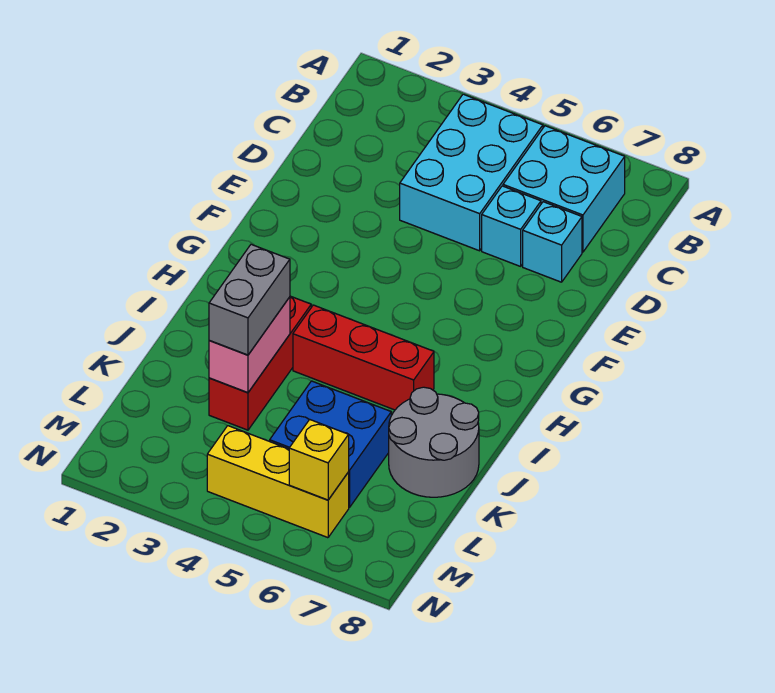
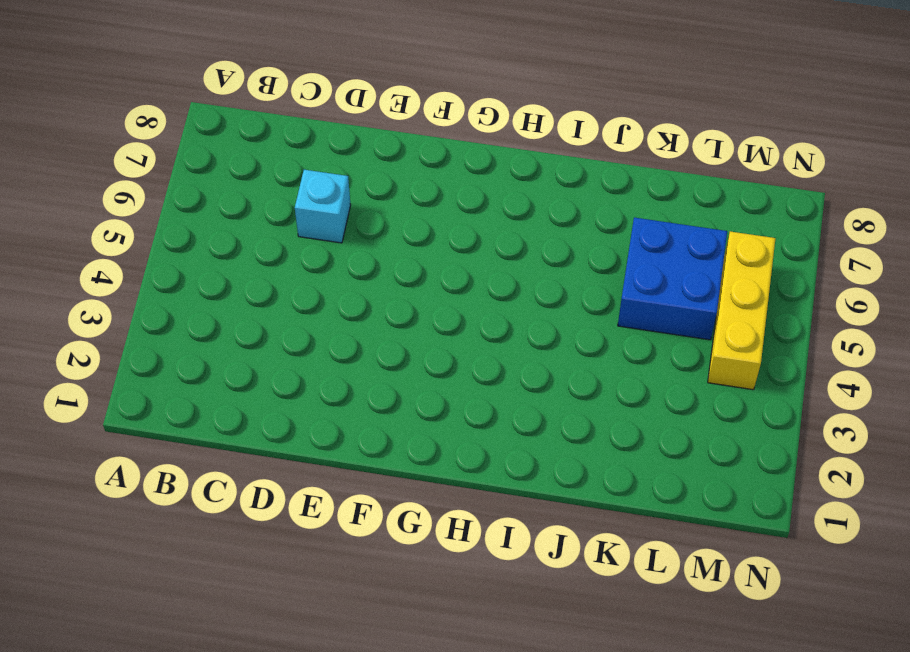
none -> cyan 2x3 brick [400,94,543,251]
none -> cyan 2x2 brick [503,126,625,252]
none -> cyan 1x1 brick [523,202,582,282]

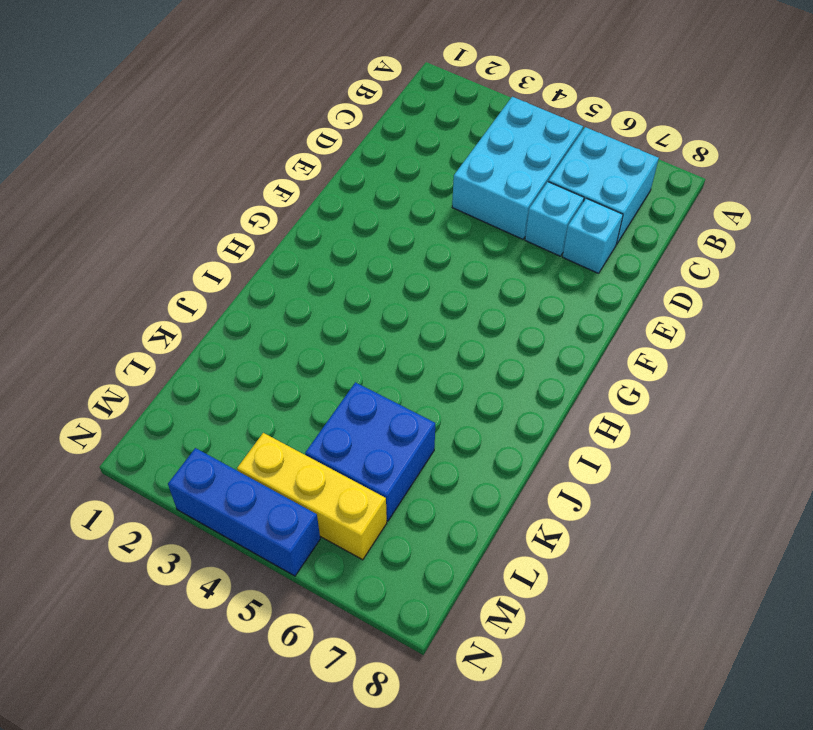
blue 1x3 brick [168,448,320,576] -> none
none -> red 1x3 brick [209,296,311,430]
none -> red 1x3 brick [293,305,434,410]
none -> grey 2x2 round brick [389,387,479,497]

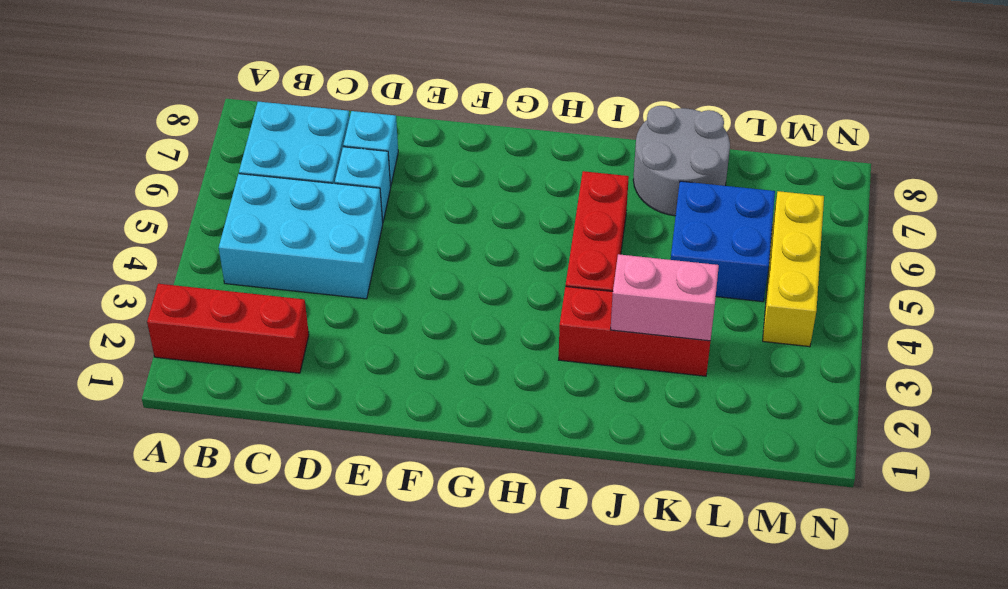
red 1x3 brick [147,284,309,373] -> none
none -> yellow 1x1 brick [289,419,349,500]
none -> grey 1x2 brick [209,244,290,355]

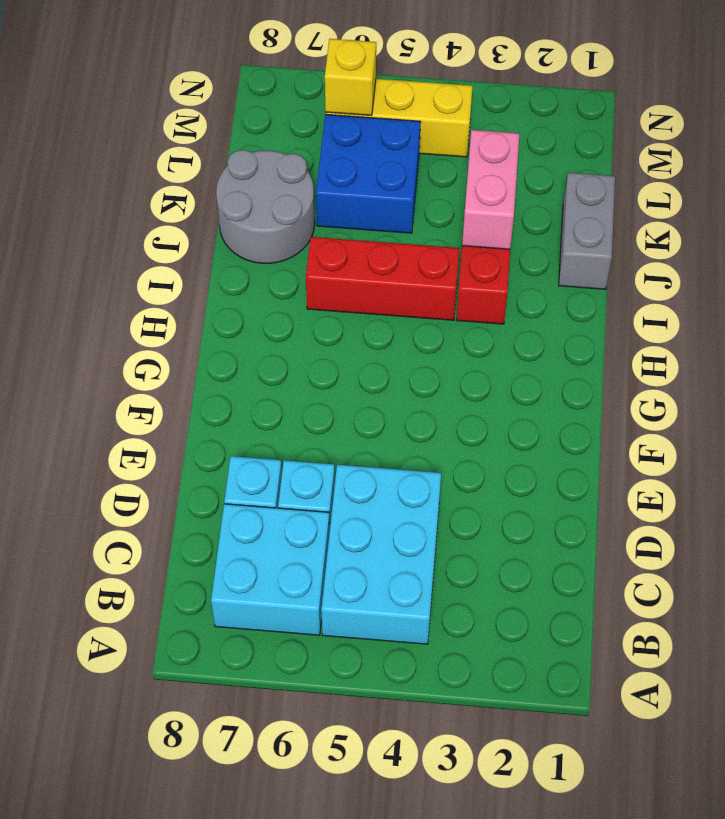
grey 1x2 brick [559,172,615,289] -> grey 1x2 brick moved to [209,244,290,355]

